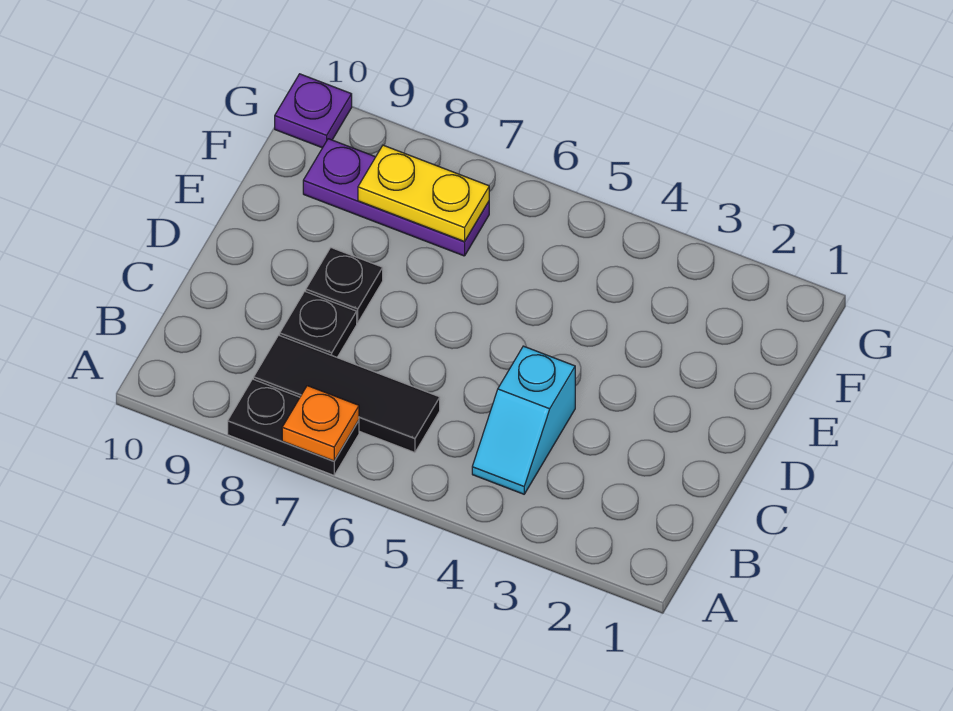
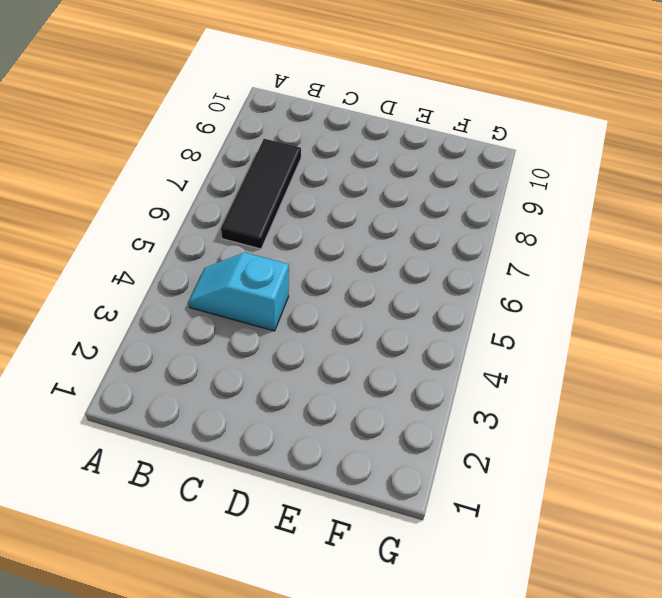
none -> black 1x2 plate [228,379,359,475]
none -> black 1x1 plate [280,291,357,357]

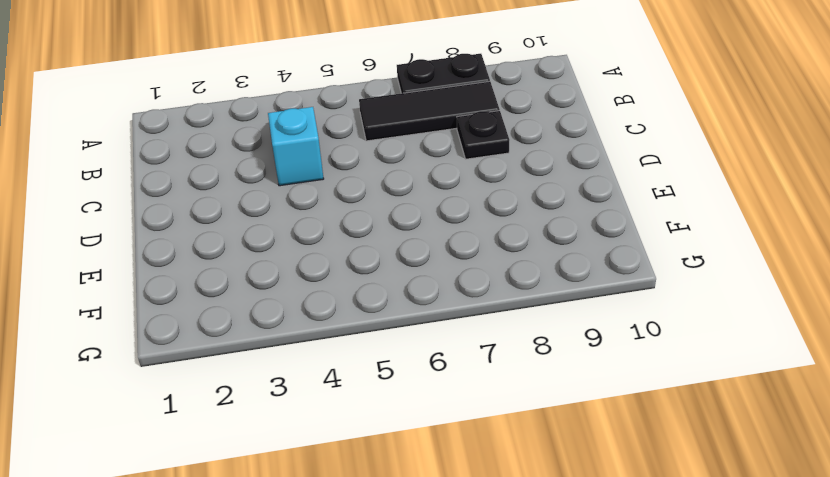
none -> black 1x1 plate [306,248,383,323]
none -> purple 1x3 plate [303,139,489,256]

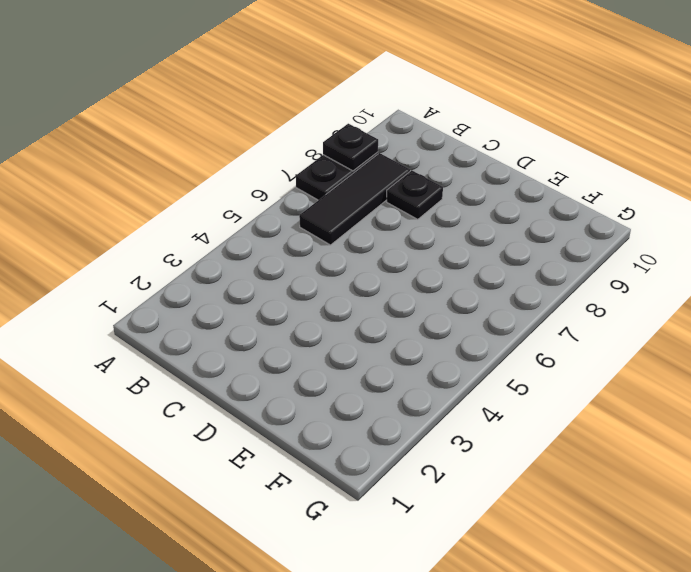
black 1x1 plate [323,124,378,171] -> black 1x1 plate moved to [306,248,383,323]
none -> cyan 1x2 slope [472,346,575,494]
none -> purple 1x3 plate [303,139,489,256]

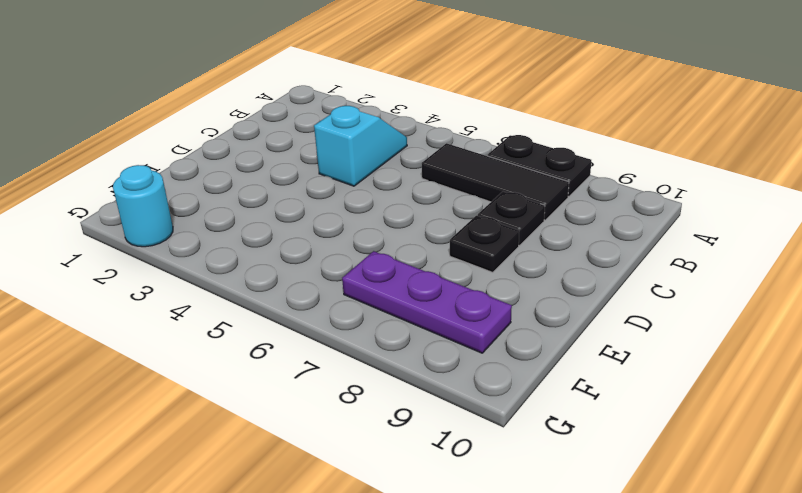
cyan 1x1 round brick [113,165,173,247] -> none
none -> purple 1x1 plate [275,74,352,148]
none -> orange 1x1 plate [282,386,359,461]

